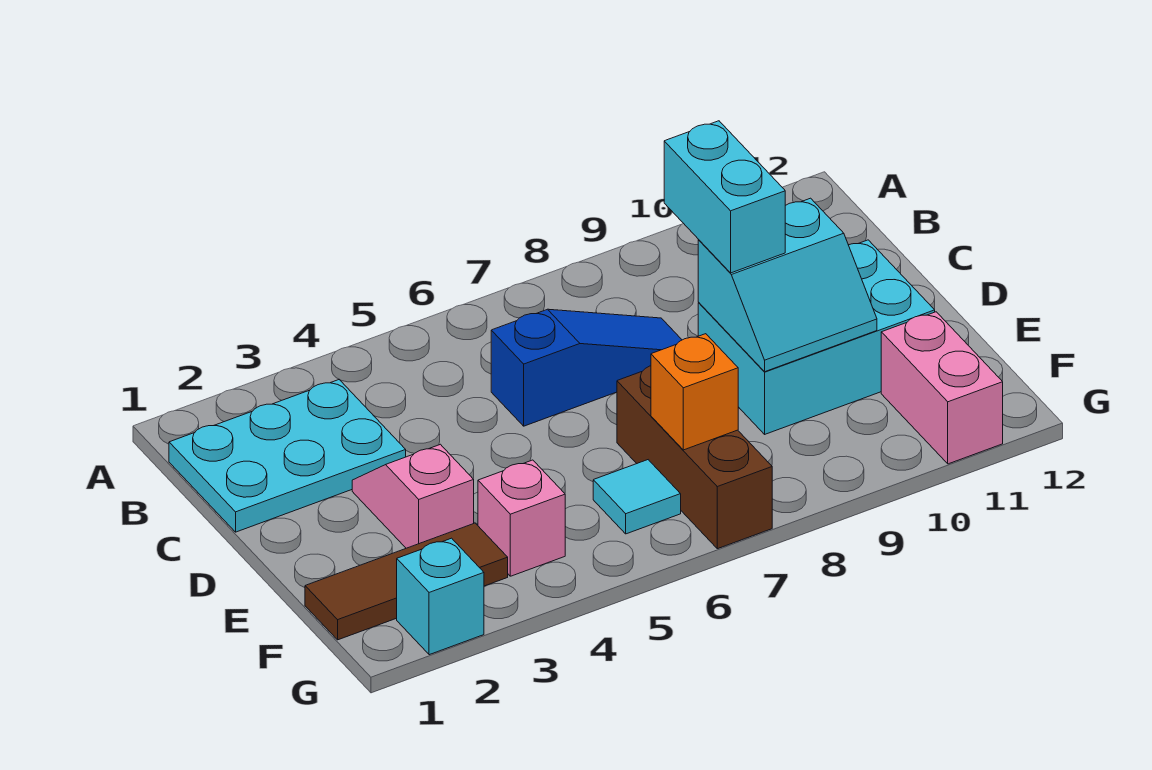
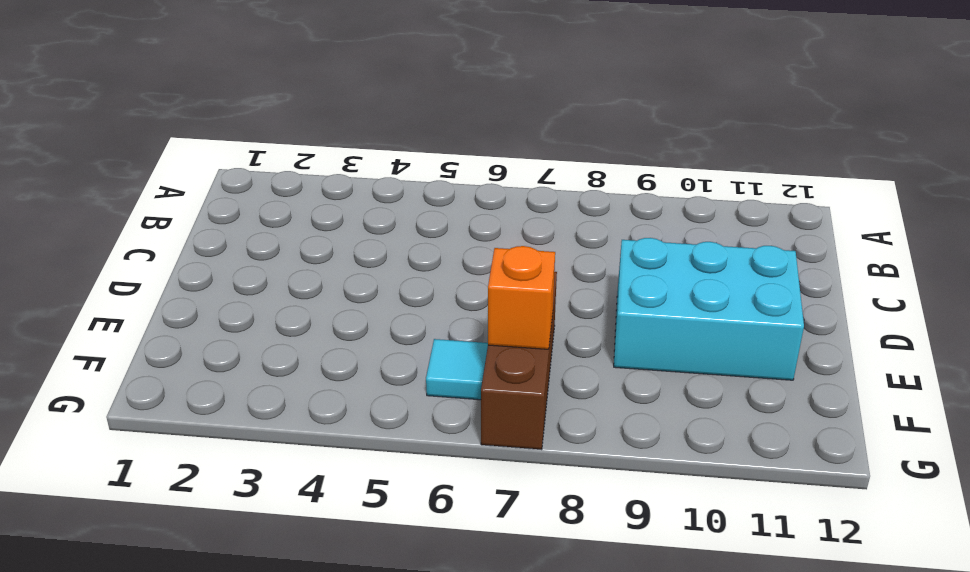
none -> cyan 2x3 plate [169,380,406,532]
none -> blue 1x3 slope [491,309,682,426]
none -> pink 1x2 slope [352,444,474,548]

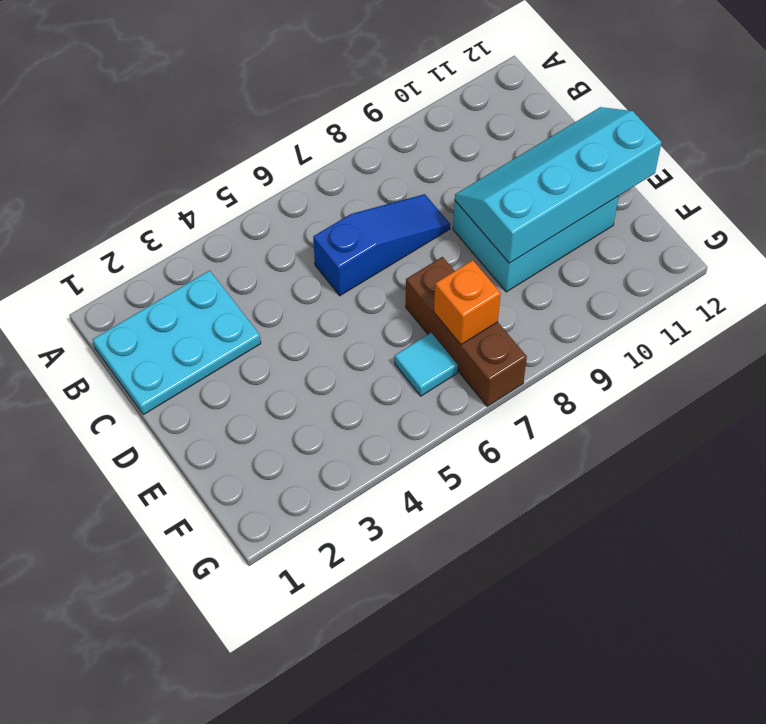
cyan 2x4 slope [455,107,662,263] -> cyan 2x2 slope [698,198,877,372]
none -> pink 1x2 slope [352,444,474,548]
none -> brown 1x3 tile [305,523,508,640]
none -> pink 1x1 brick [478,460,565,576]

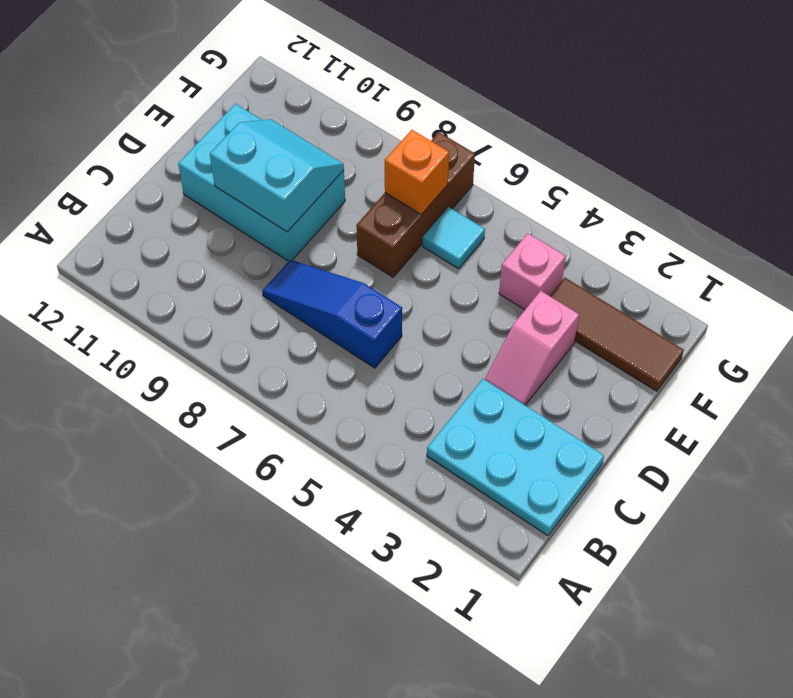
none -> pink 1x2 brick [881,312,1003,464]
none -> cyan 1x1 brick [397,538,484,655]
none -> cyan 1x2 brick [664,121,785,273]

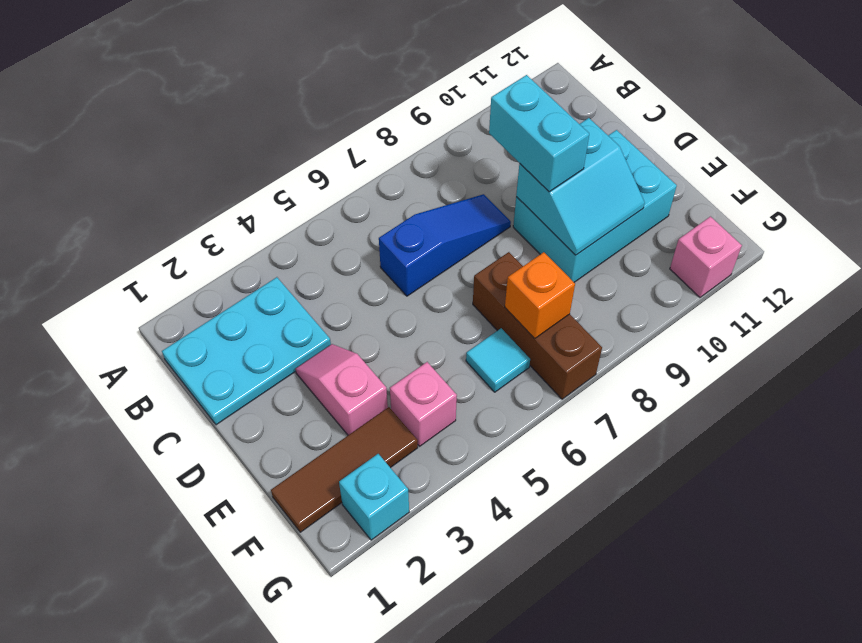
pink 1x1 brick [670,217,742,297] -> pink 1x2 brick [881,312,1003,464]

